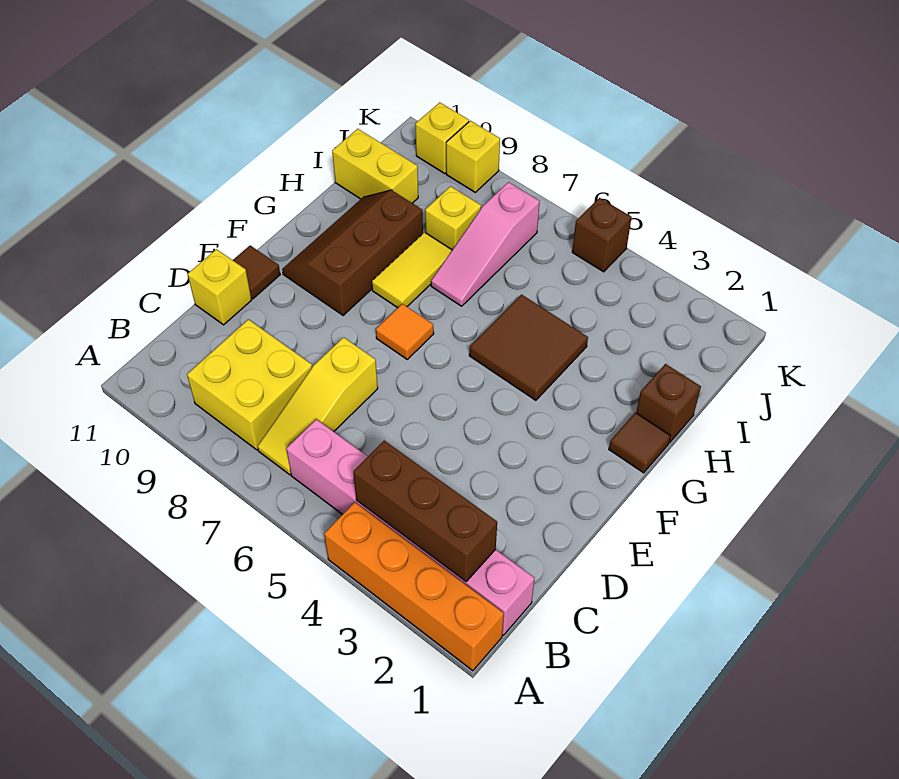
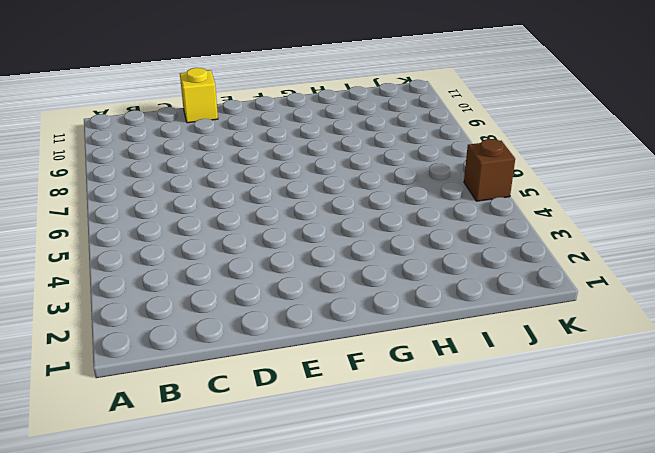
none -> orange 1x4 brick [324,502,504,671]
none -> pink 1x6 brick [286,419,534,635]
none -> yellow 1x3 slope [258,337,378,475]

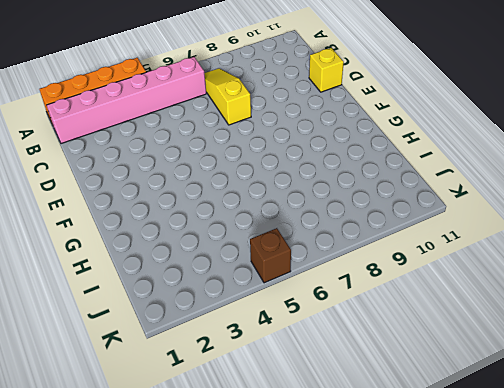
none -> yellow 2x2 brick [187,319,312,450]
none -> brown 1x1 tile [233,245,280,299]
none -> orange 1x1 tile [376,304,434,359]

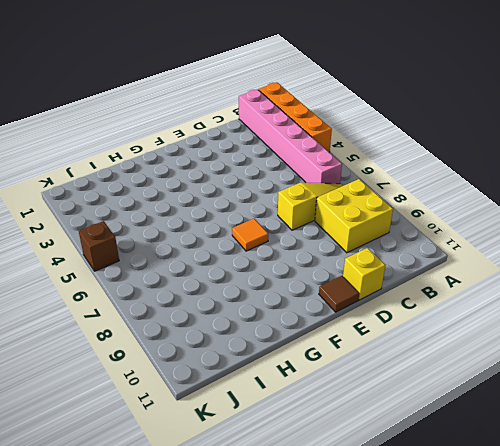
none -> brown 2x3 slope [282,190,423,316]
none -> brown 1x1 tile [609,413,670,473]
none -> brown 2x2 tile [469,295,588,400]

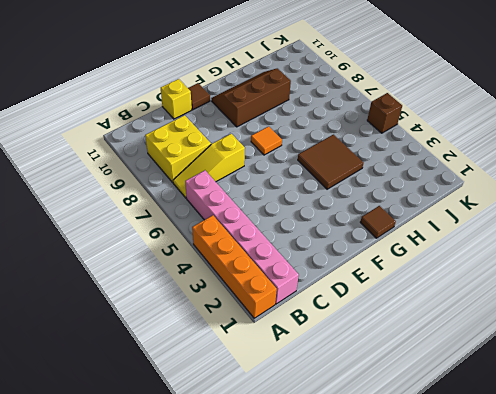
none -> yellow 1x2 tile [372,232,452,308]
none -> brown 1x1 brick [636,364,701,443]
none -> pink 1x3 slope [431,182,540,306]

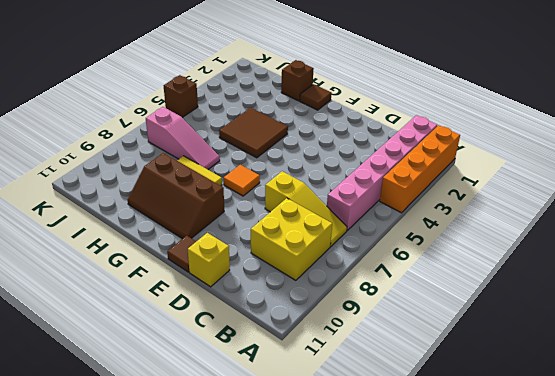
none -> yellow 1x1 brick [425,186,481,250]
none -> yellow 1x2 brick [332,129,418,203]
none -> yellow 1x1 brick [446,121,500,192]

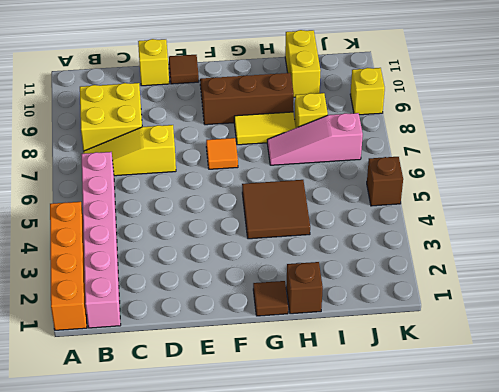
none -> yellow 1x1 brick [415,102,469,174]
none -> brown 1x3 brick [353,441,497,581]

